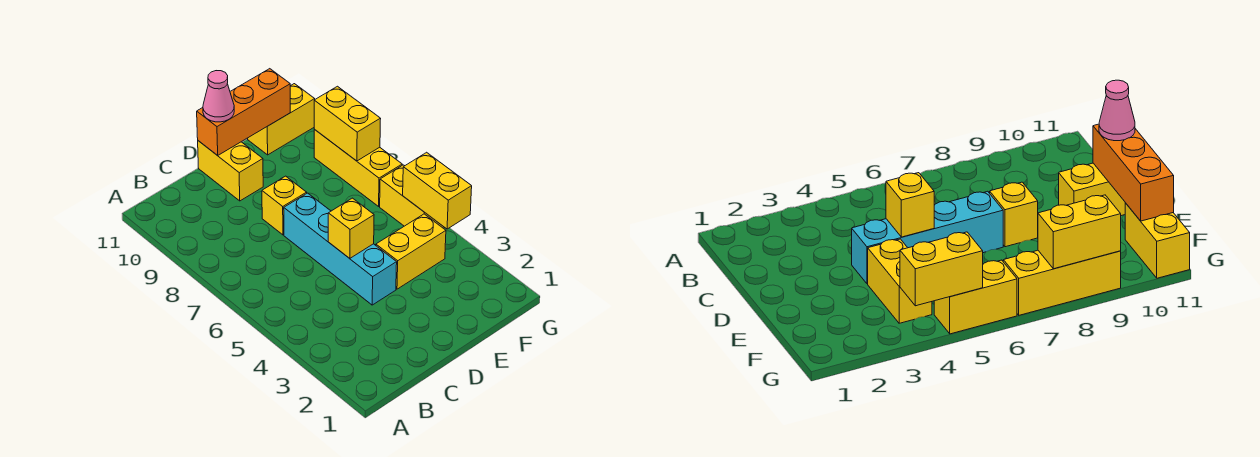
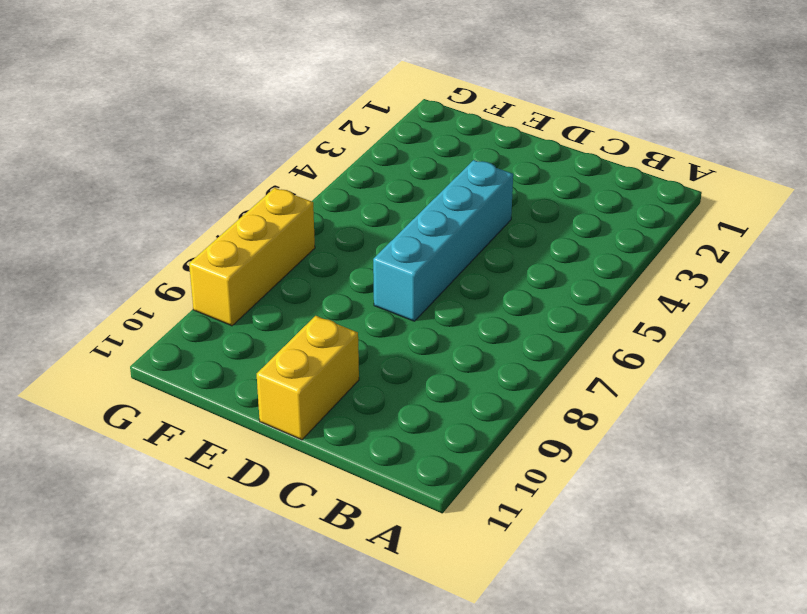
none -> yellow 1x1 brick [262,176,307,235]
none -> yellow 1x2 brick [376,214,446,289]
none -> yellow 1x2 brick [248,84,315,155]

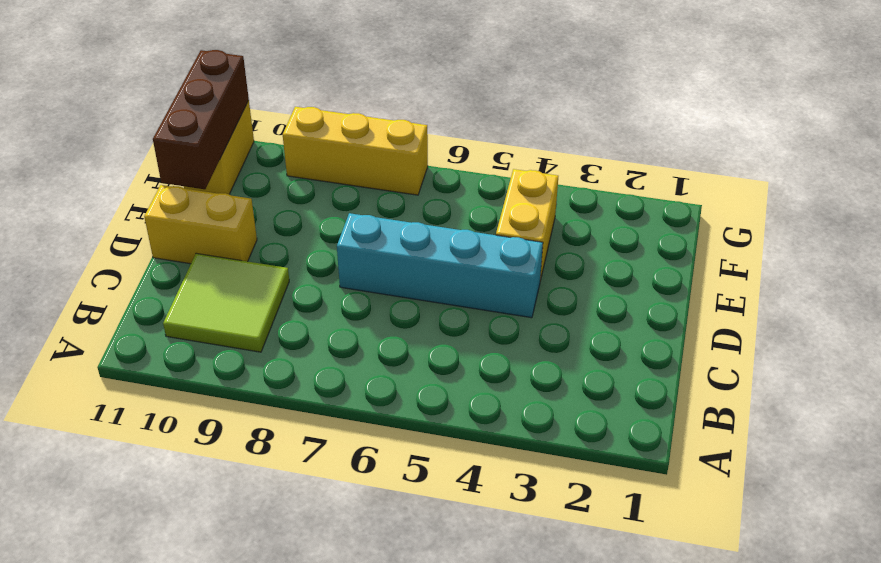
lime 2x2 tile [163,253,289,352] -> none
brown 1x3 brick [153,50,249,189] -> orange 1x3 brick [197,69,290,155]
none -> yellow 1x1 brick [262,176,307,235]
none -> yellow 1x2 brick [380,165,444,228]
none -> yellow 1x1 brick [328,198,374,258]

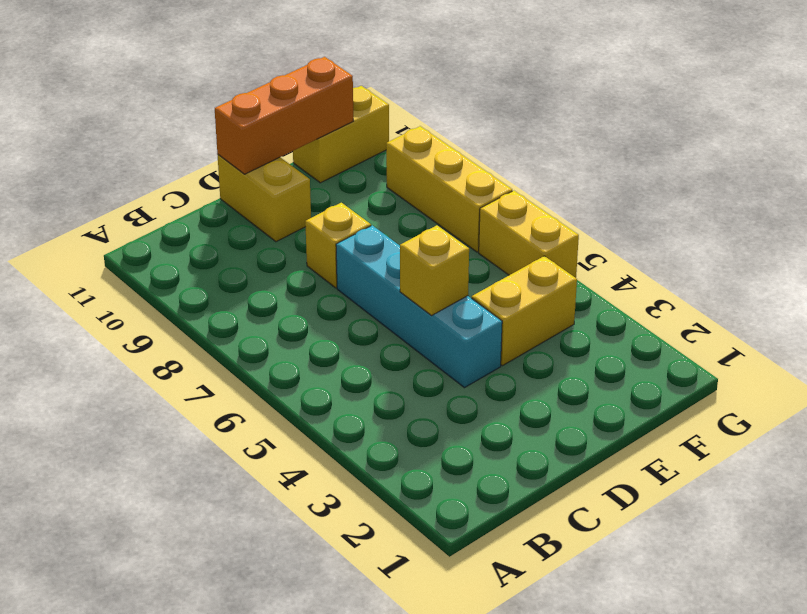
none -> yellow 1x2 brick [403,152,472,229]
none -> yellow 1x2 brick [314,86,381,161]
none -> pink 1x1 cone [203,71,234,122]

